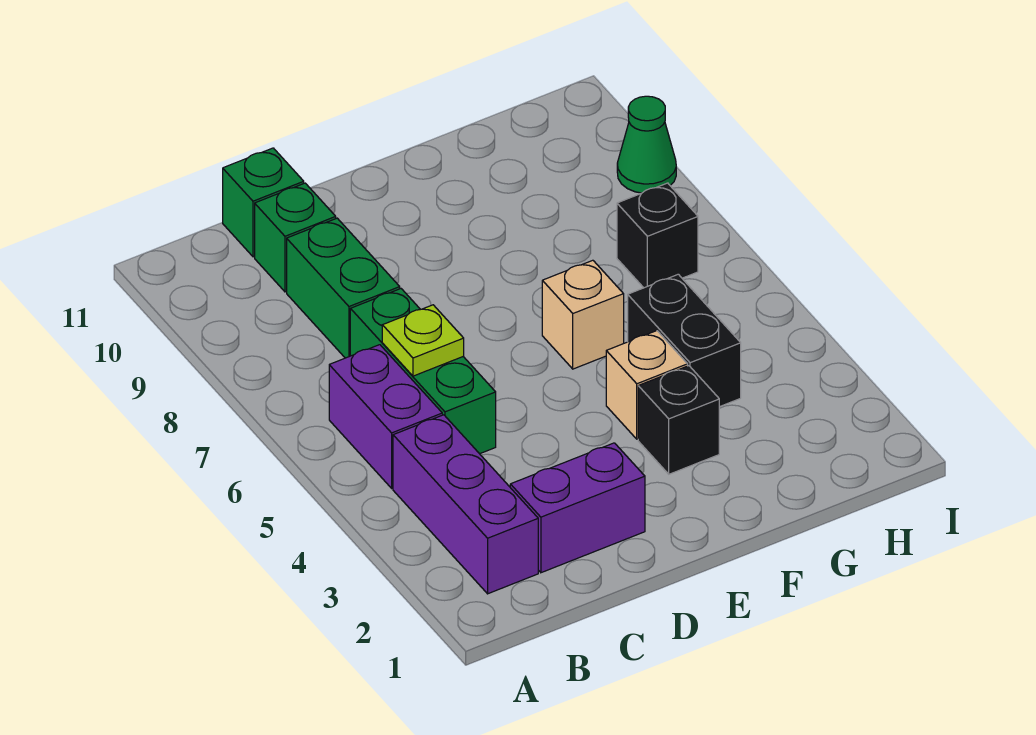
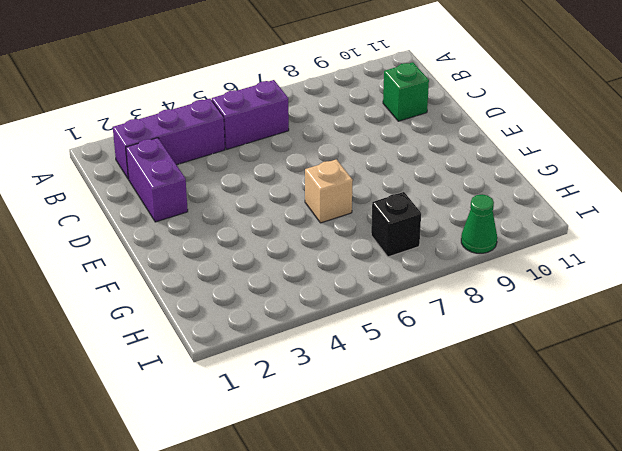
none -> green 1x3 brick [350,289,496,454]
none -> green 1x2 brick [287,218,400,358]
none -> green 1x1 brick [223,148,304,257]

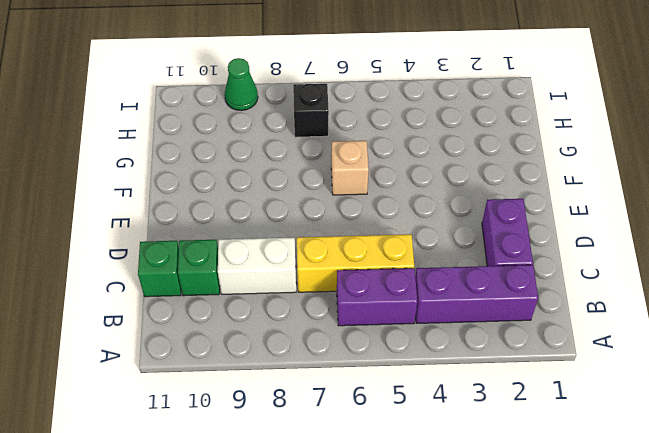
yellow 1x3 brick [297,234,414,292] -> green 1x3 brick [350,289,496,454]
white 1x2 brick [218,238,296,294] -> green 1x2 brick [287,218,400,358]
none -> black 1x1 brick [638,366,719,474]
none -> tan 1x1 brick [606,331,688,439]
none -> black 1x2 brick [628,274,741,407]

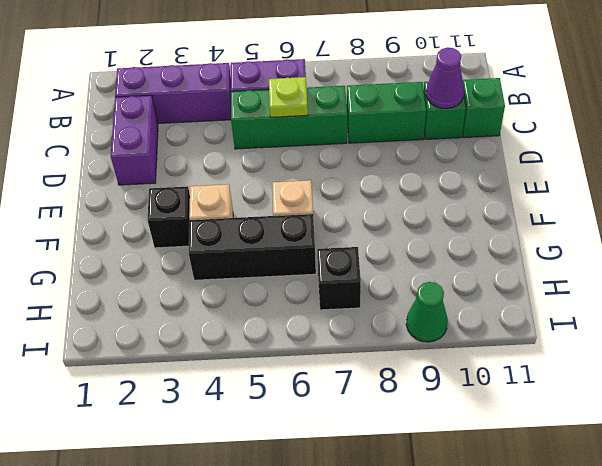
purple 1x1 cone [426,47,464,109] -> none
black 1x3 brick [189,214,316,280] -> black 1x2 brick [628,274,741,407]

